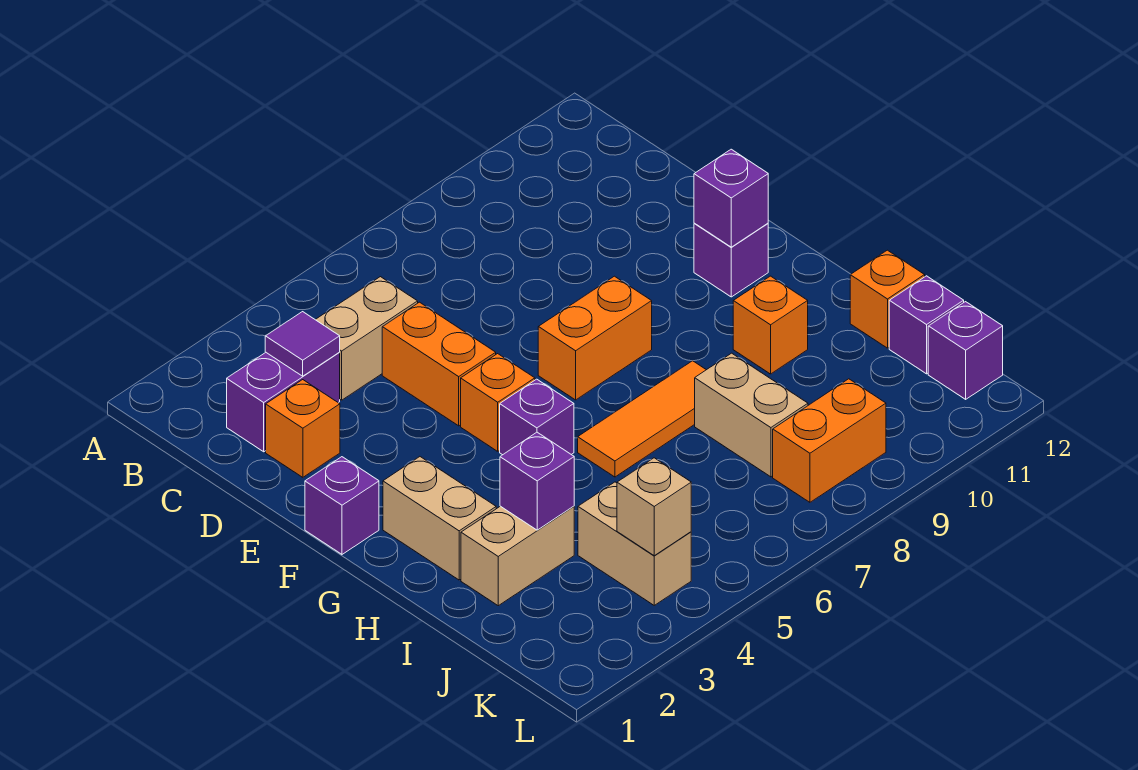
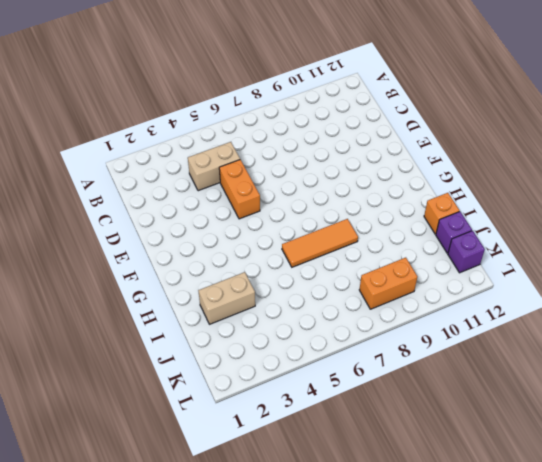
none -> purple 1x2 brick [227,353,340,452]
none -> orange 1x1 brick [266,380,340,477]
none -> purple 1x1 brick [305,457,379,554]

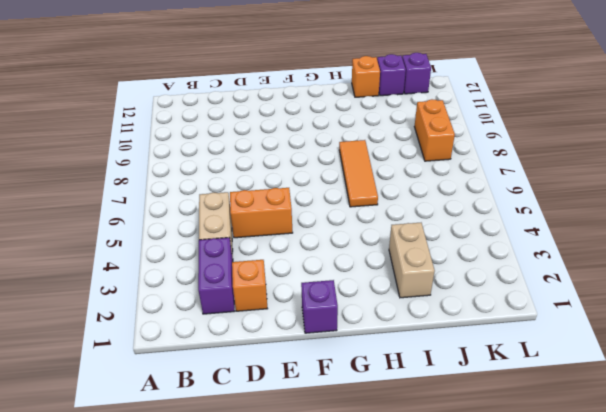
none -> orange 1x1 brick [461,354,535,451]
none -> orange 1x2 brick [538,276,652,400]
none -> purple 1x1 brick [694,223,768,297]

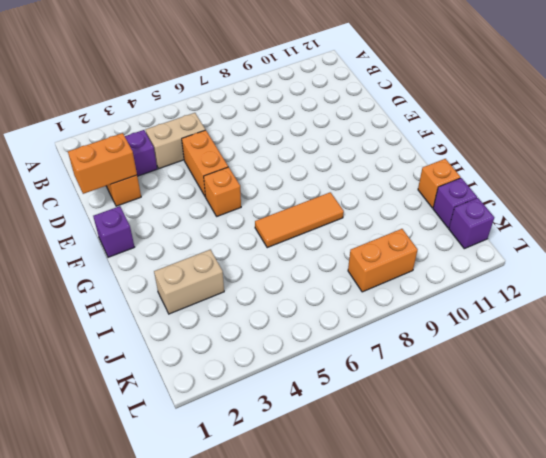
orange 1x2 brick [68,133,137,194] -> orange 1x2 brick moved to [538,276,652,400]
none -> purple 1x1 brick [694,223,768,297]
none -> tan 1x2 brick [383,457,496,580]
none -> purple 1x1 brick [500,379,574,455]

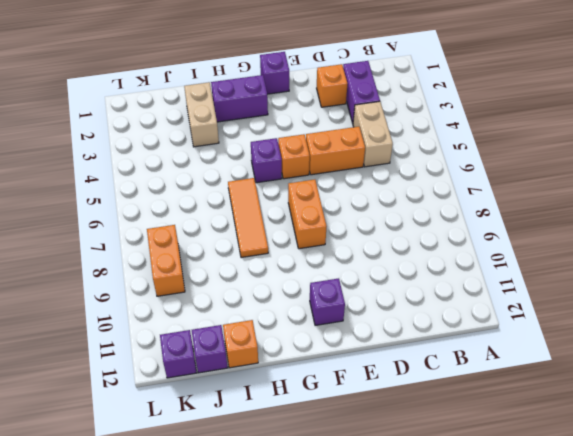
purple 1x2 brick [211,75,268,122] -> tan 1x2 brick [383,457,496,580]
none -> orange 1x1 brick [733,276,808,374]
none -> tan 1x2 brick [695,353,808,477]
none -> tan 1x2 brick [578,482,691,605]

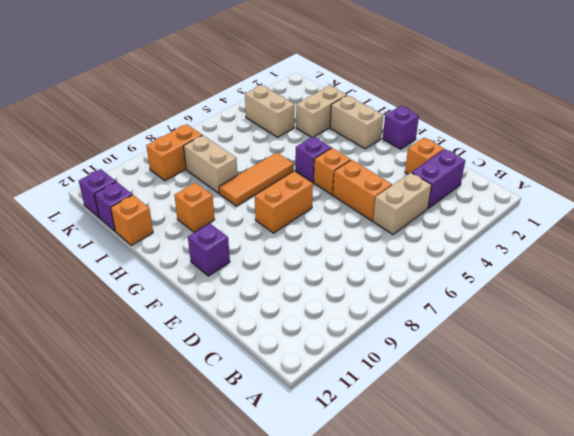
none -> purple 1x1 tile [265,312,340,376]
none -> purple 1x1 brick [694,149,768,247]
none -> purple 1x1 brick [500,432,574,530]

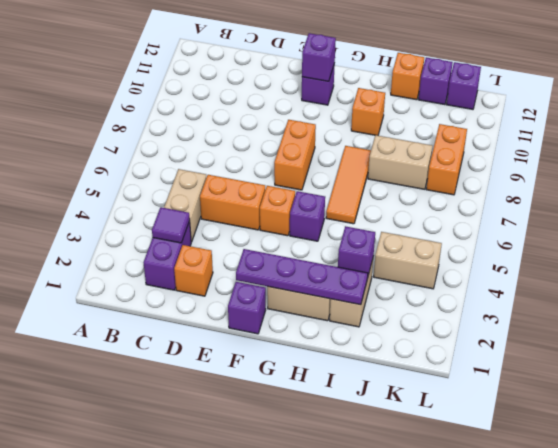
purple 1x4 plate [236,249,368,305] -> none
none -> tan 1x1 brick [617,458,691,556]

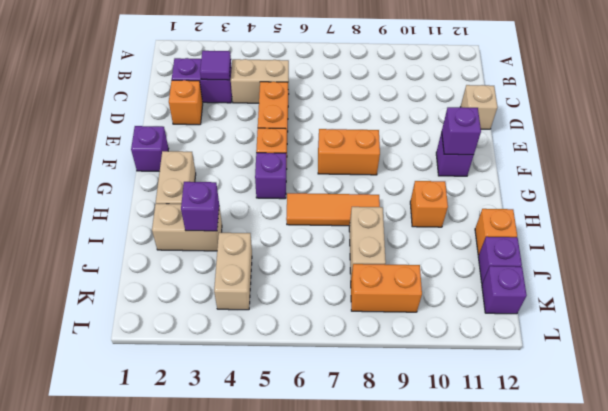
tan 1x1 brick [461,85,497,129] -> tan 1x1 brick moved to [617,458,691,556]

